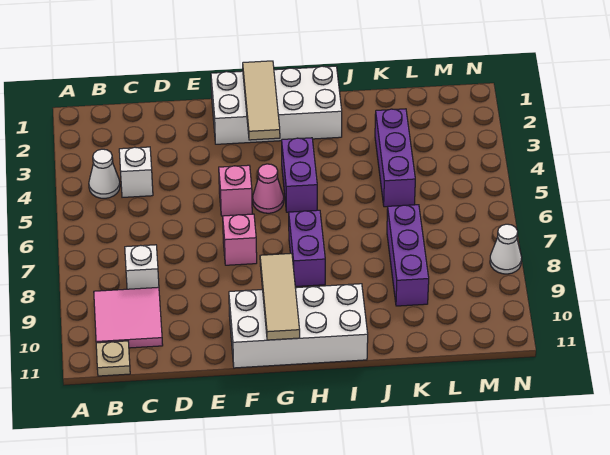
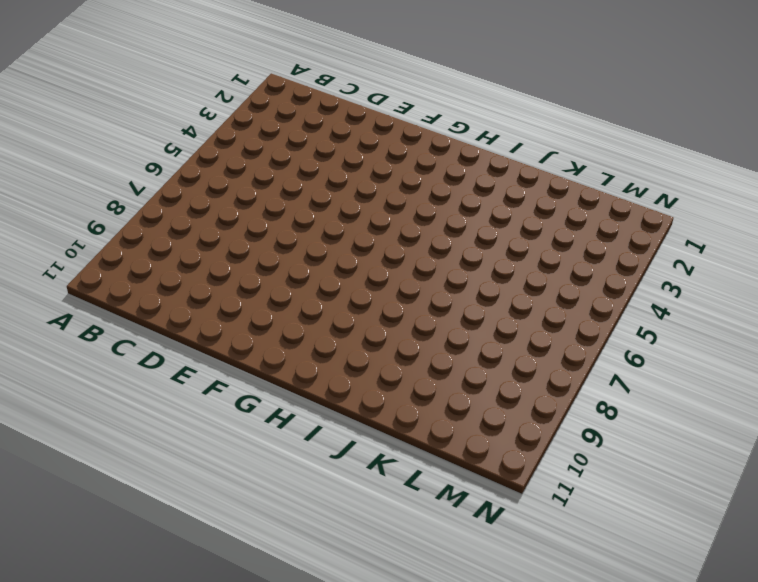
none -> white 1x1 cone [89,149,120,198]
none -> pink 2x2 tile [94,287,163,348]
none -> tan 1x1 plate [96,341,130,376]

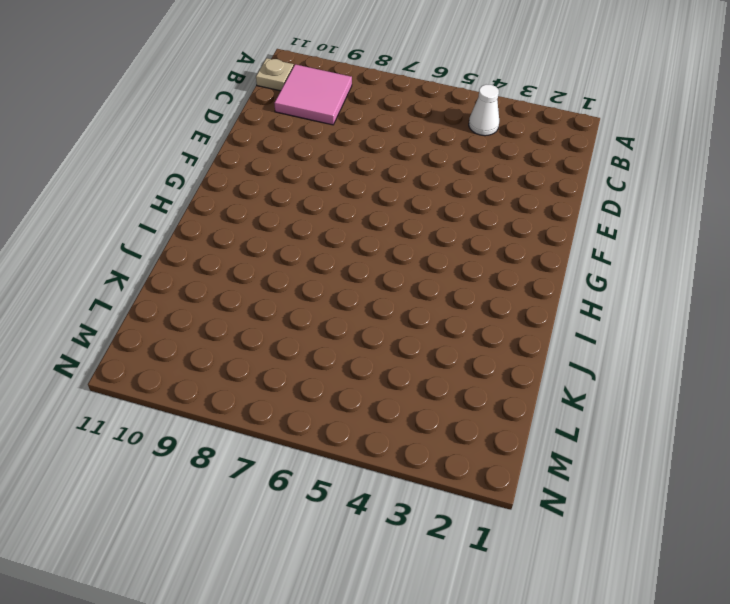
none -> white 1x1 brick [119,147,153,197]
none -> white 1x1 brick [125,245,159,289]
none -> white 2x4 brick [211,66,342,144]

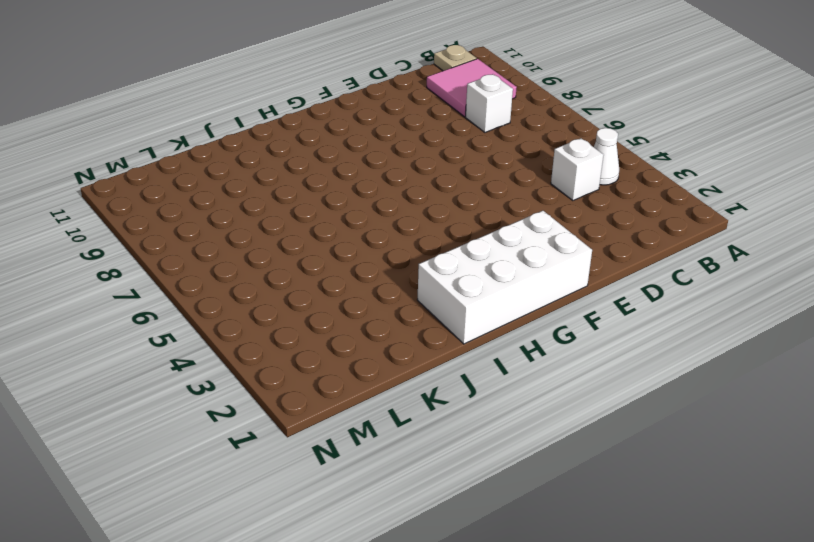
none -> pink 1x1 brick [219,165,252,216]
none -> pink 1x1 brick [223,214,257,265]
none -> white 2x4 brick [229,284,368,368]

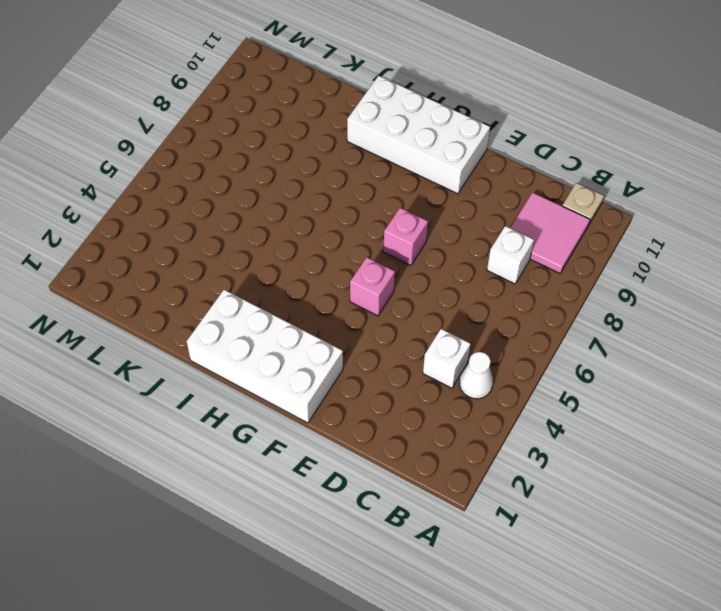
none -> pink 1x1 cone [253,164,284,213]
none -> purple 1x2 brick [282,138,317,212]
none -> purple 1x2 brick [289,210,325,287]

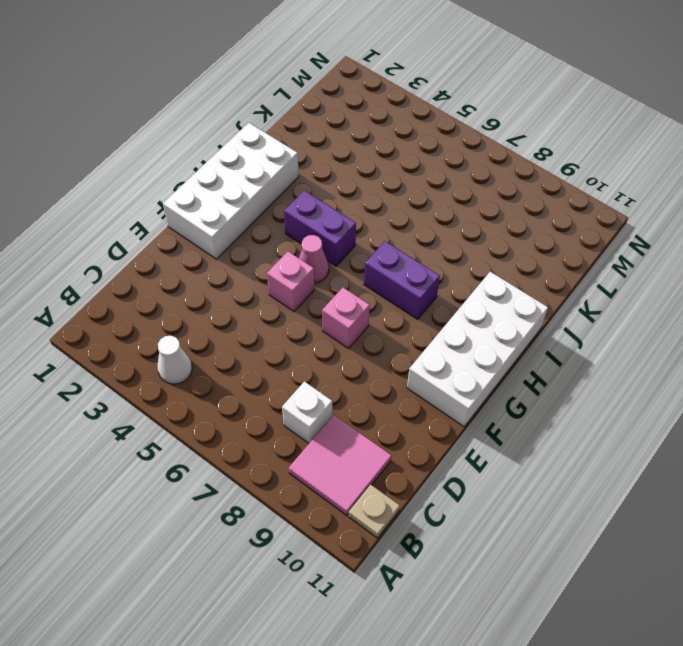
none -> white 1x1 brick [119,147,153,197]
none -> purple 1x3 brick [375,109,415,207]
none -> purple 1x3 brick [387,205,429,306]

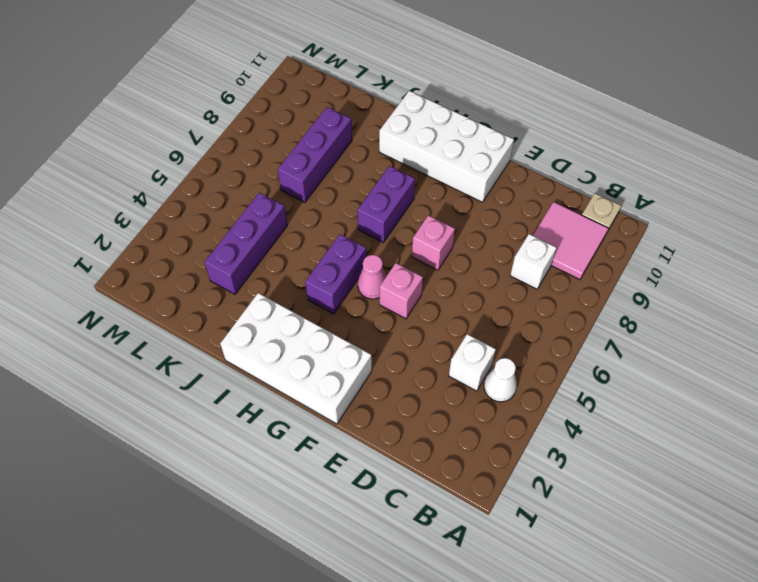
none -> white 1x1 cone [490,224,522,274]
none -> tan 1x3 tile [243,61,280,140]
none -> tan 1x3 tile [260,253,300,340]

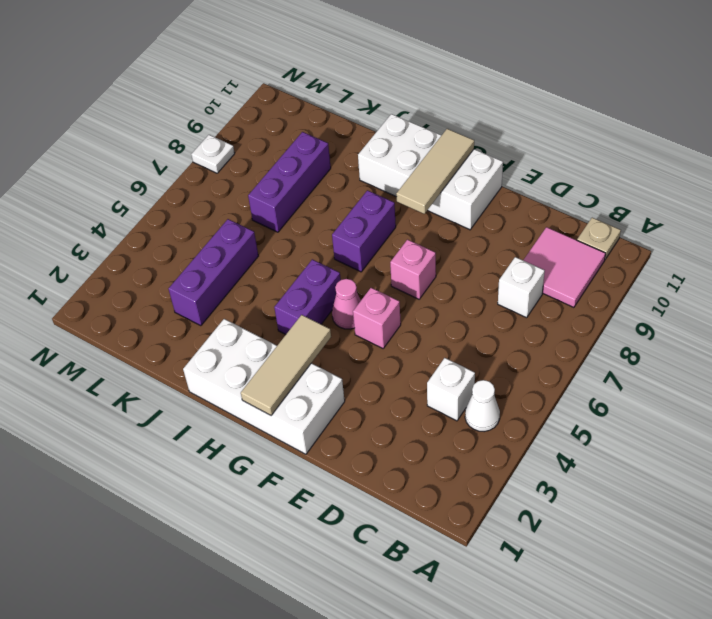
white 1x1 plate [191,135,235,173] -> white 1x1 cone [490,224,522,274]

